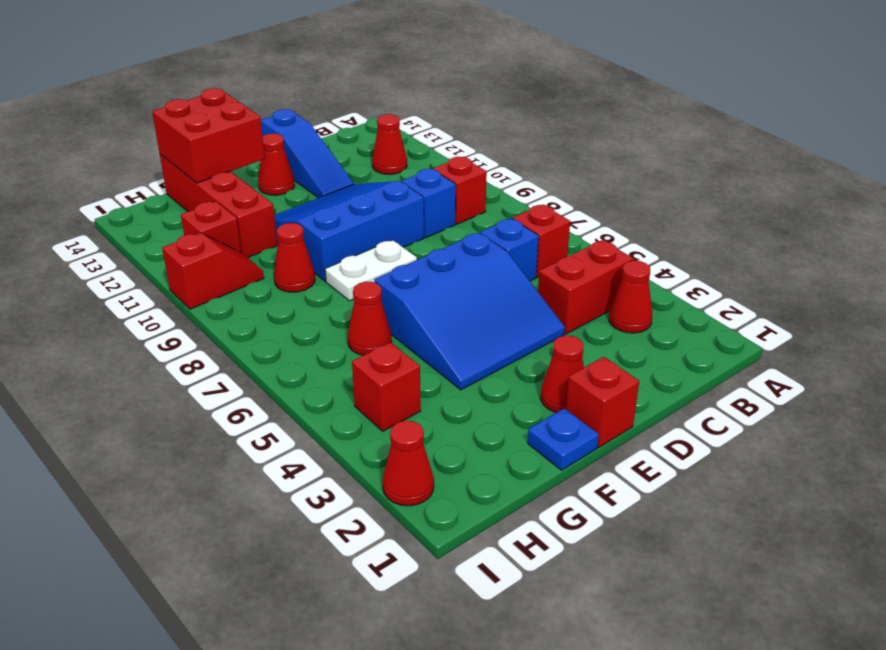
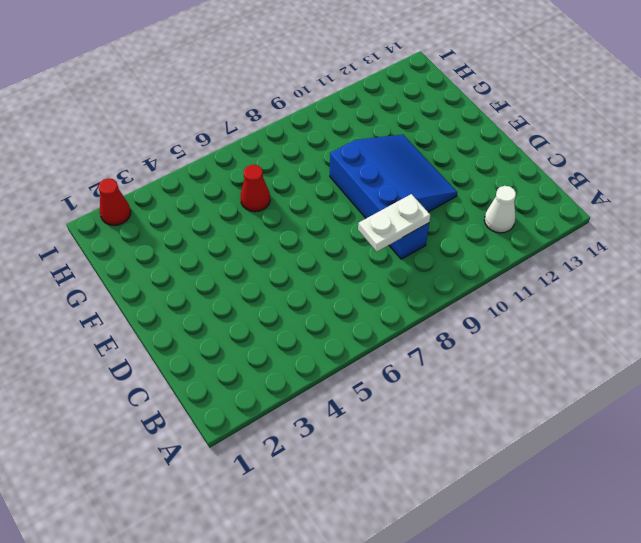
white 1x1 cone [484,186,516,233] -> red 1x1 cone [372,114,407,174]
white 1x2 plate [358,194,430,251] -> white 1x2 plate turned to [325,240,417,301]
none -> red 1x1 cone [609,261,652,333]
none -> red 1x2 brick [538,240,633,334]
none -> red 1x1 brick [513,205,570,277]

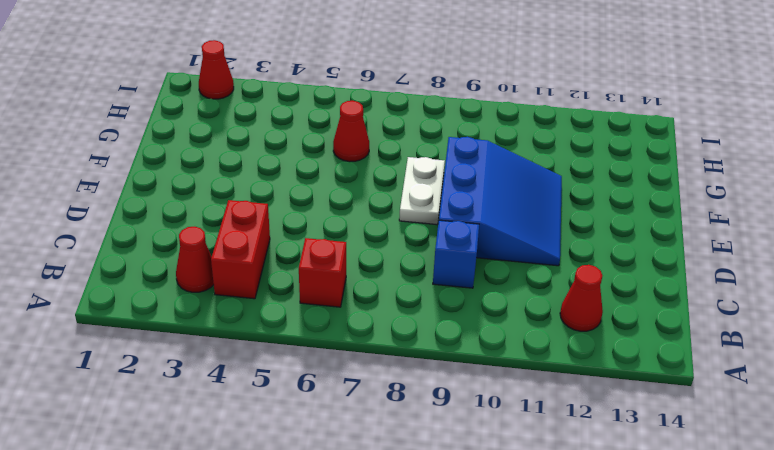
none -> red 1x1 brick [434,157,487,224]
none -> blue 1x1 brick [480,218,539,281]
none -> blue 3x3 slope [374,233,565,390]

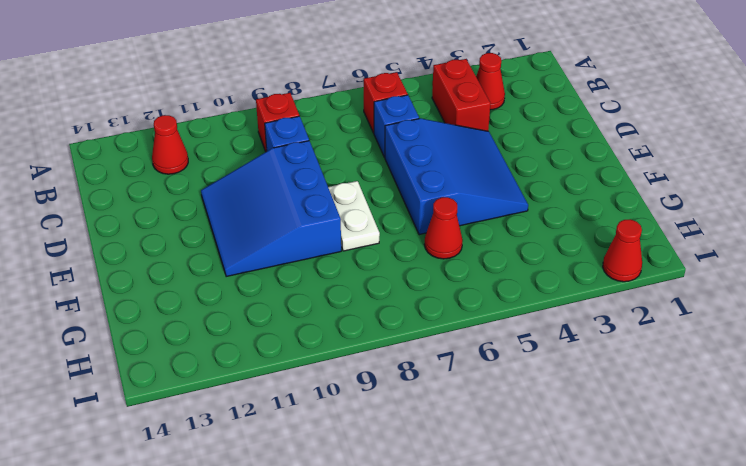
none -> blue 1x3 slope [261,109,354,198]
none -> red 1x1 brick [566,357,639,447]
none -> red 1x1 cone [541,336,584,413]

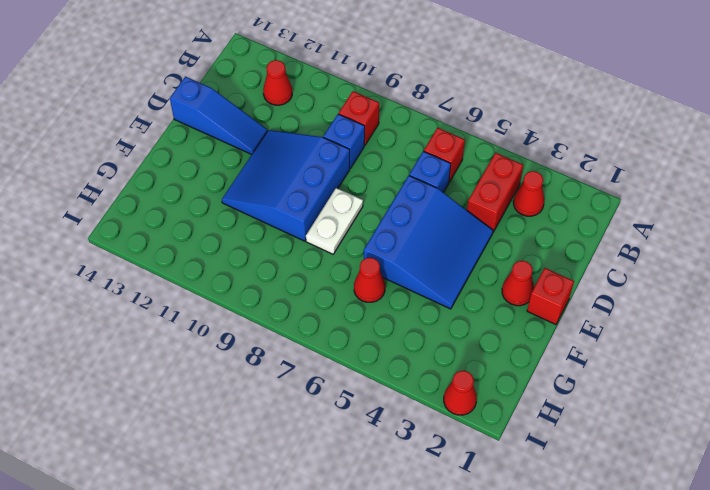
none -> red 1x1 cone [258,134,295,195]
none -> blue 1x1 plate [528,408,599,470]
none -> red 1x1 cone [274,223,315,292]

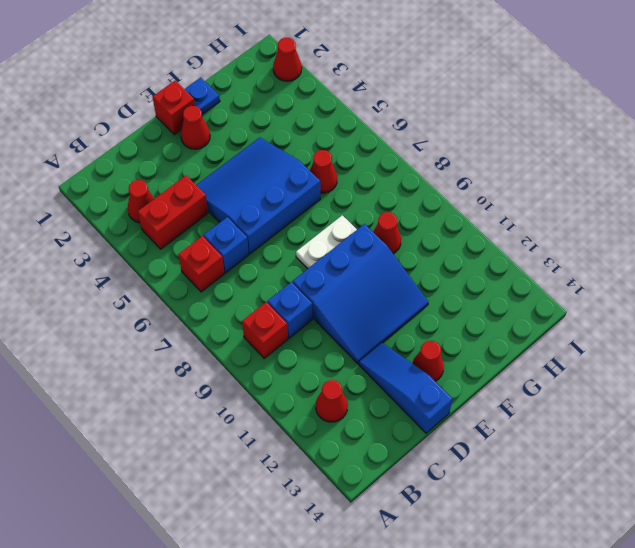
none -> red 1x4 brick [160,154,278,258]
none -> red 1x1 brick [352,342,421,431]
none -> red 1x2 slope [162,233,264,309]

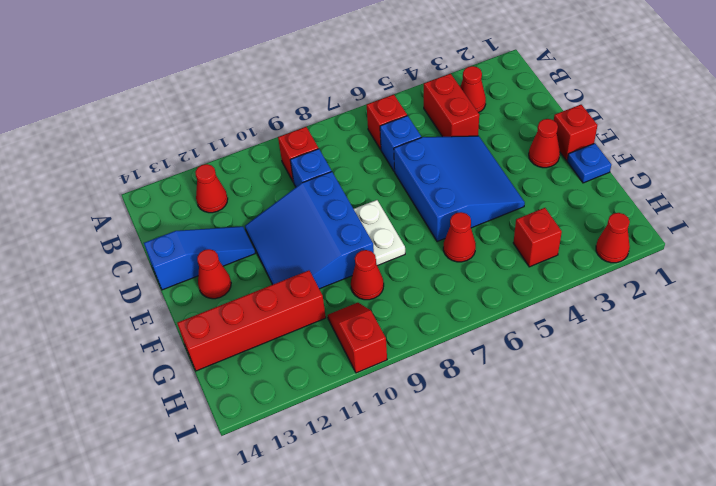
none -> red 1x1 brick [181,202,241,252]
none -> red 2x2 brick [152,88,265,183]

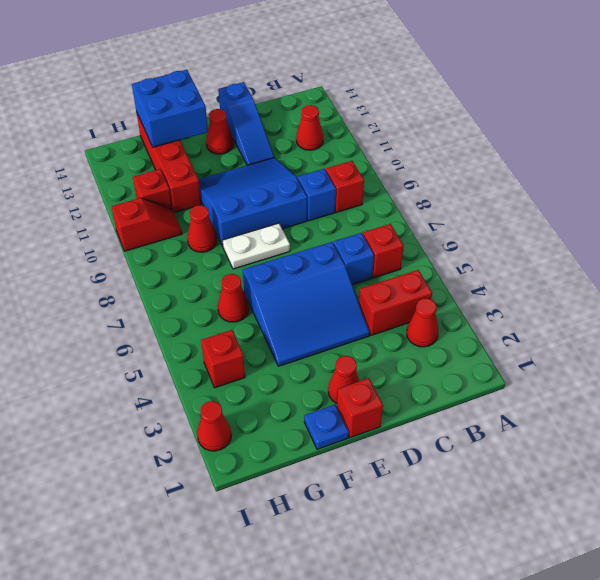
blue 2x2 brick [132,70,208,147] -> red 2x2 brick [152,88,265,183]

